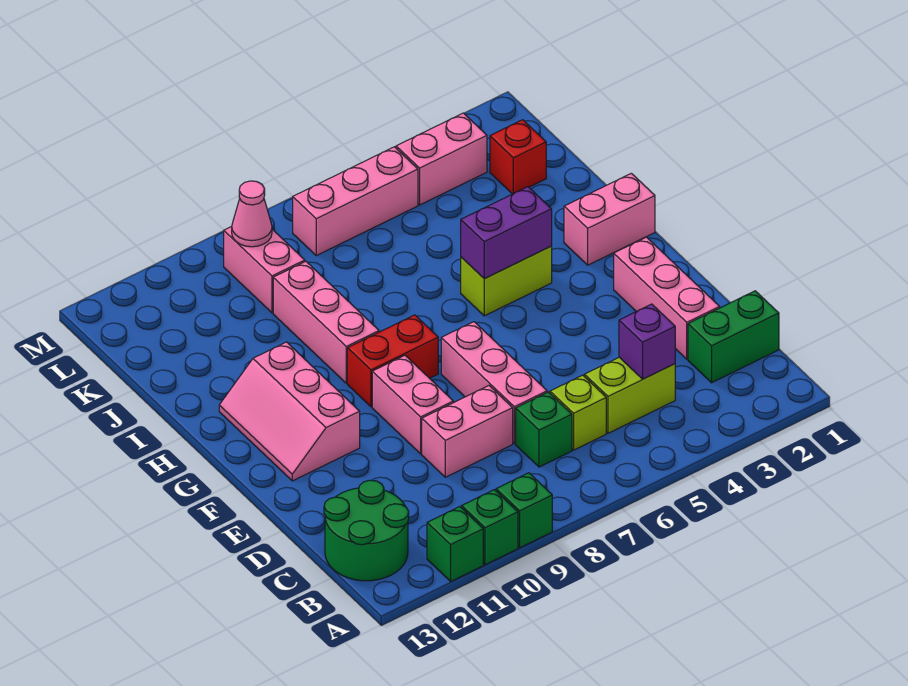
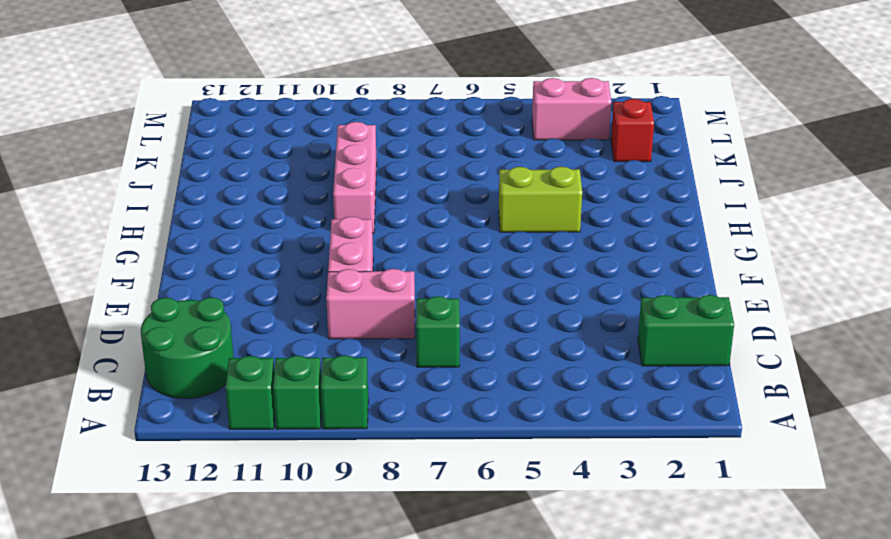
none -> lime 1x2 brick [584,357,675,433]
none -> lime 1x1 brick [550,375,606,450]
none -> pink 1x3 brick [614,237,720,359]

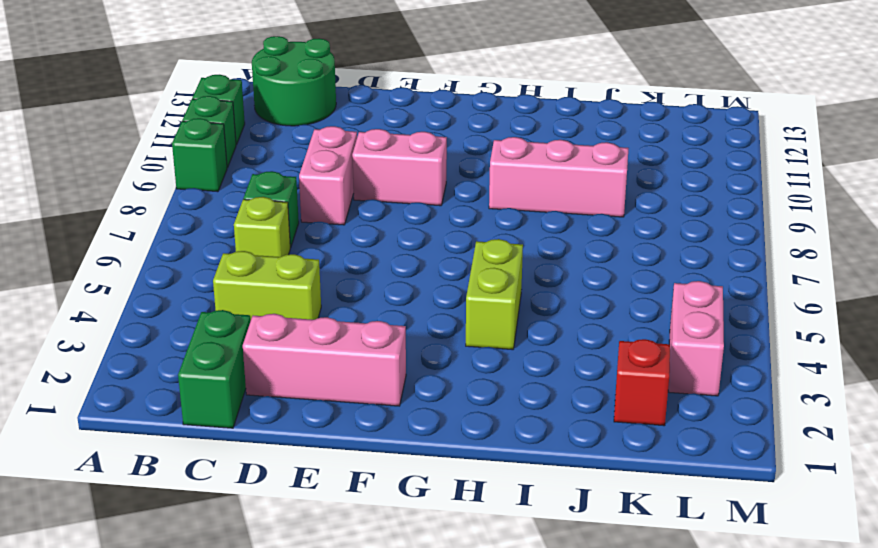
lime 1x2 brick [213,251,321,321] -> lime 1x2 brick turned to [584,357,675,433]
none -> pink 1x3 brick [441,322,547,444]
none -> pink 2x3 slope [219,342,360,481]
none -> red 1x2 brick [347,315,438,407]

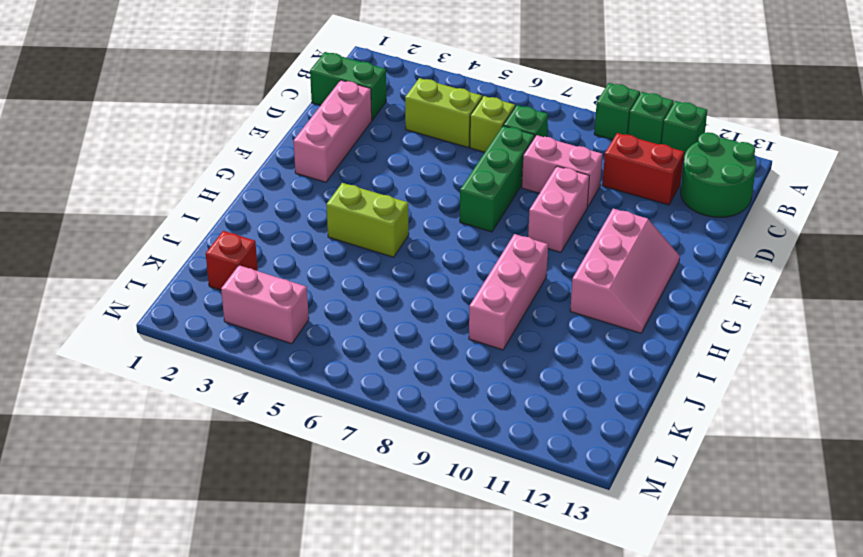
red 1x2 brick [602,133,684,205] -> red 1x2 brick moved to [347,315,438,407]
green 1x3 brick [460,126,535,232] -> pink 1x3 brick [441,322,547,444]
none -> pink 1x2 brick [564,173,655,265]
none -> pink 1x2 brick [224,226,305,313]
none -> pink 1x3 brick [293,147,418,256]

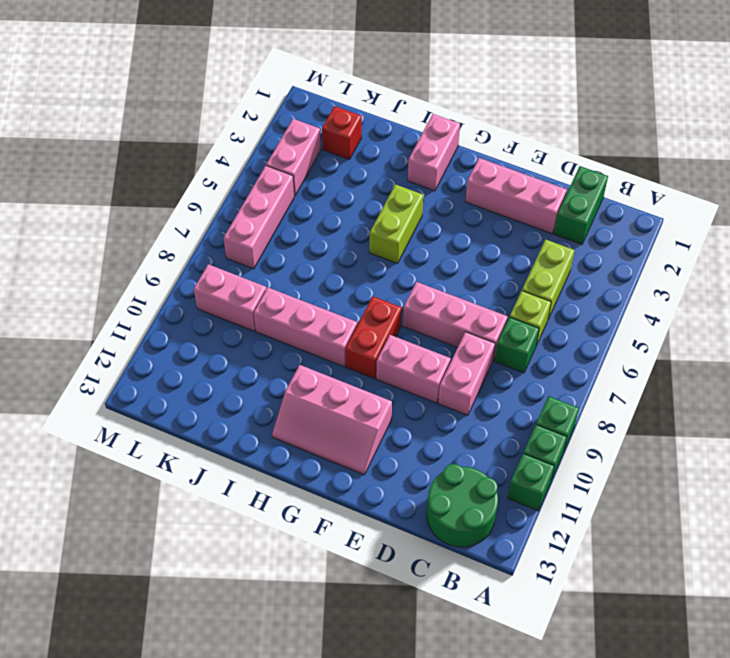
none -> purple 1x1 brick [619,304,675,379]
none -> purple 1x2 brick [461,187,552,278]
none -> pink 1x1 cone [232,181,272,247]

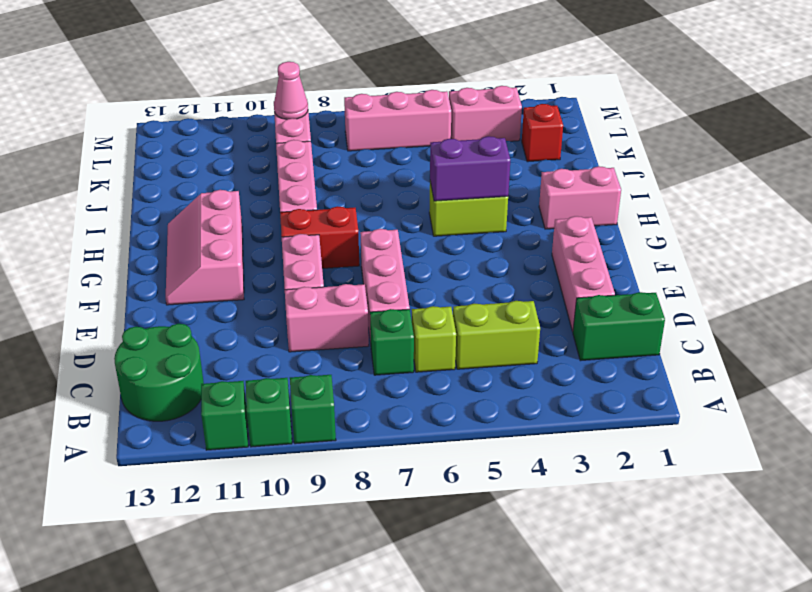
none -> purple 1x1 brick [619,304,675,379]

